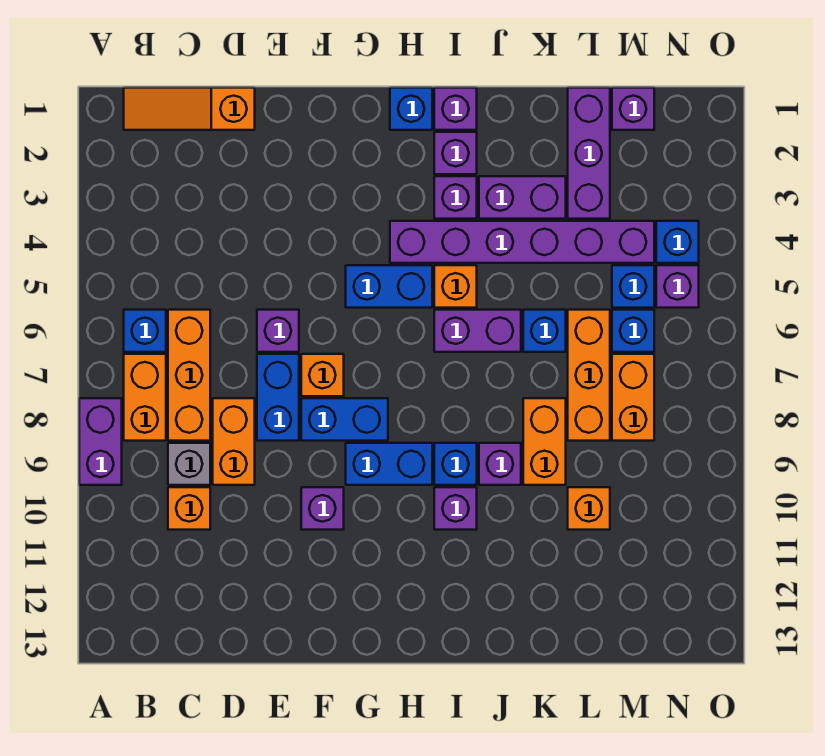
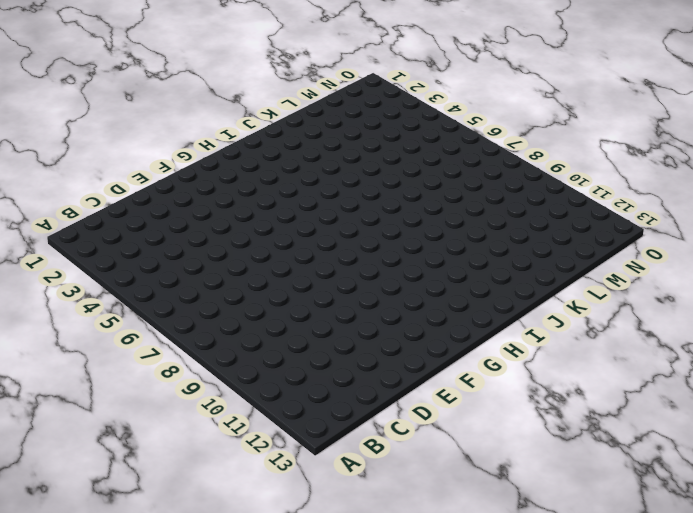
none -> purple 1x2 brick [79,398,122,485]
none -> orange 1x3 slope [124,88,255,130]
none -> blue 1x1 brick [124,310,166,352]
none -> orange 1x2 brick [124,354,166,441]

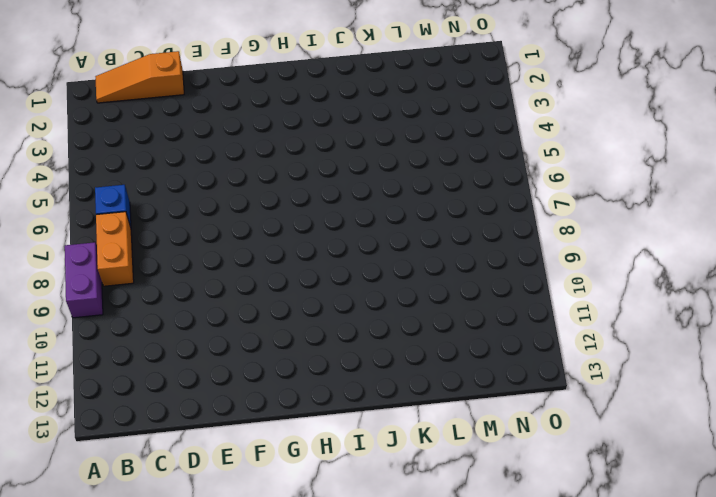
none -> orange 1x3 brick [168,310,210,441]
none -> grey 1x1 brick [168,443,210,485]
none -> orange 1x1 brick [168,487,210,530]
none -> orange 1x2 brick [213,398,255,485]

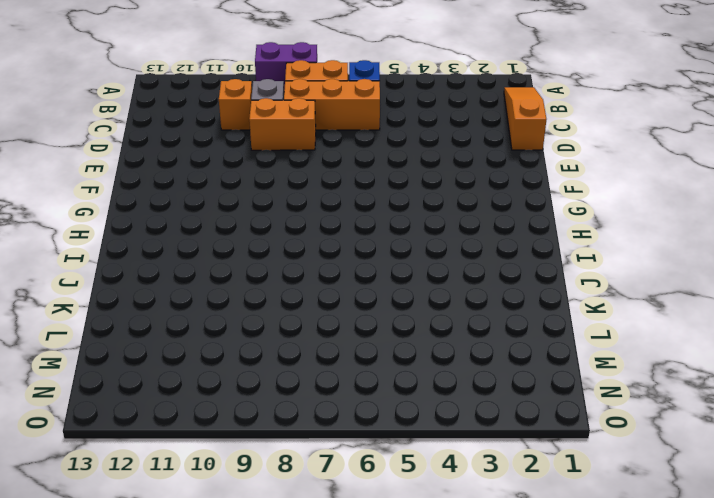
none -> purple 1x1 brick [257,310,299,352]
none -> blue 1x2 brick [257,354,299,441]
none -> orange 1x1 brick [301,354,344,396]
none -> blue 1x2 brick [301,398,388,441]

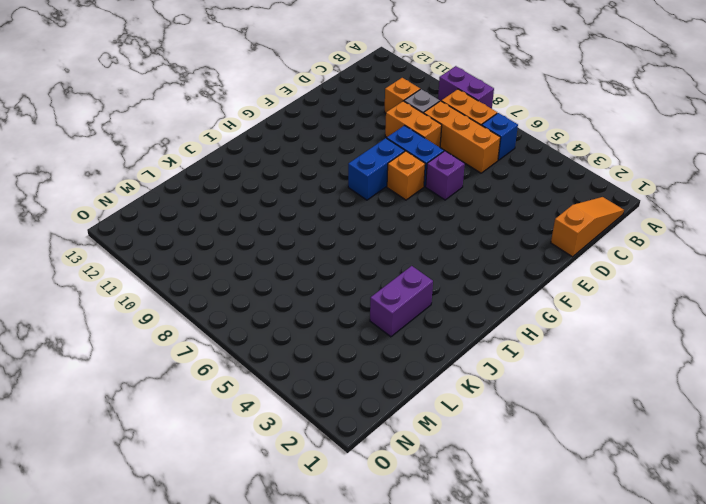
none -> purple 1x1 brick [301,487,344,530]
none -> blue 1x2 brick [346,265,432,308]
none -> blue 1x2 brick [346,443,432,485]
none -> blue 1x1 brick [390,88,432,130]

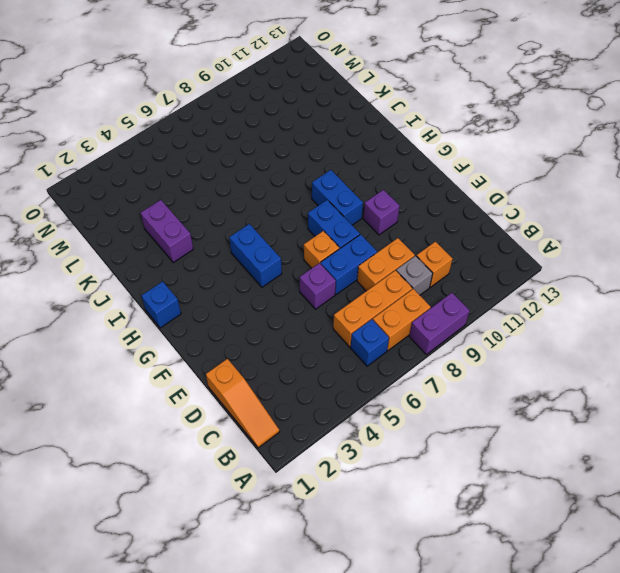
none -> purple 1x6 brick [390,221,654,263]
none -> purple 1x1 brick [434,88,477,130]
none -> purple 1x1 brick [434,132,477,174]
none -> purple 1x1 brick [434,176,477,219]

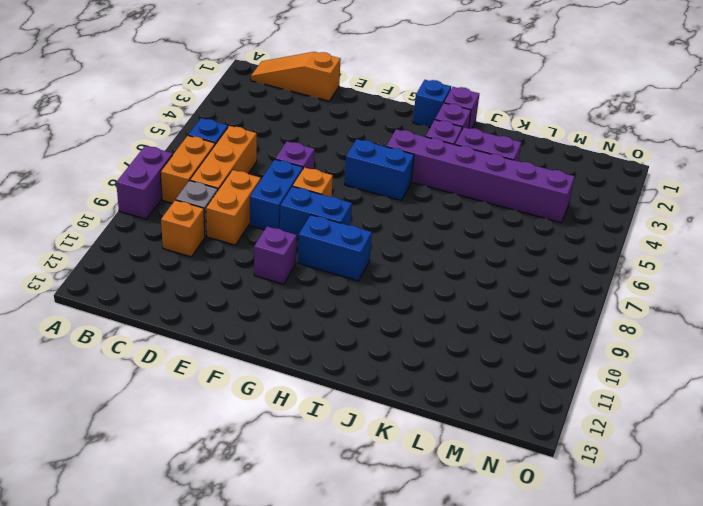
none -> orange 1x1 brick [434,265,477,308]
none -> purple 1x2 brick [434,310,521,352]
none -> blue 1x1 brick [434,443,477,485]
none -> purple 1x1 brick [434,487,477,530]

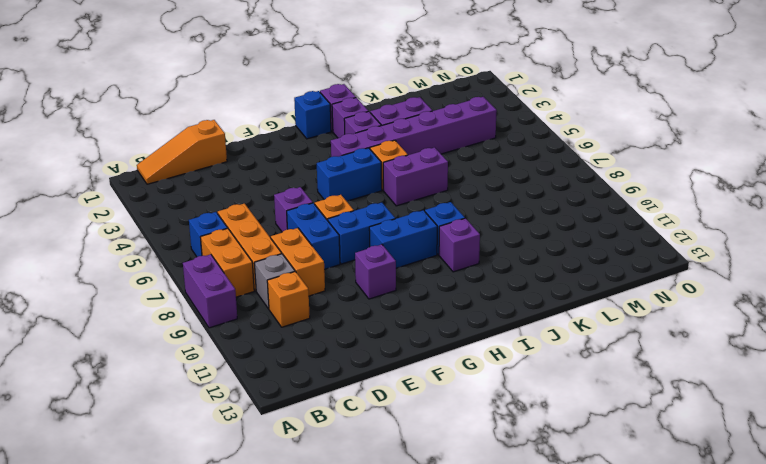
none -> purple 1x1 brick [479,443,521,485]
none -> blue 1x1 brick [523,310,566,352]
none -> orange 1x2 brick [523,398,566,485]
none -> purple 1x3 brick [568,88,610,219]

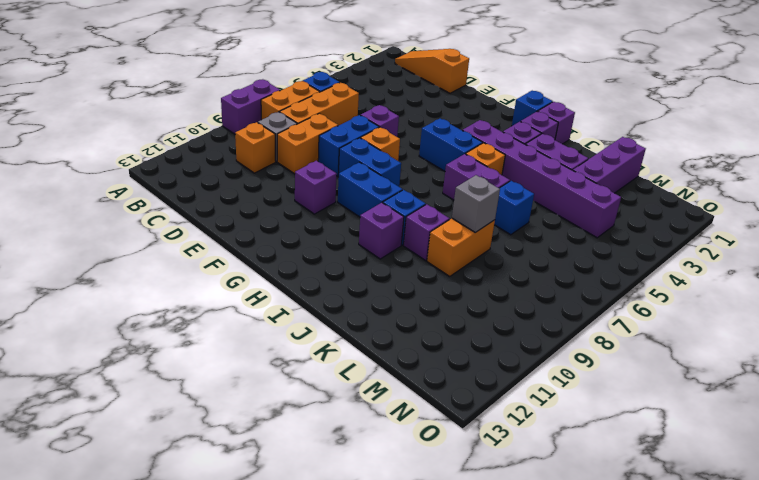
grey 1x1 brick [452,175,500,233] -> none
none -> orange 1x3 brick [568,310,610,441]
none -> orange 1x1 brick [568,487,610,530]
none -> purple 1x1 brick [612,88,654,130]
none -> blue 1x1 brick [612,265,654,308]

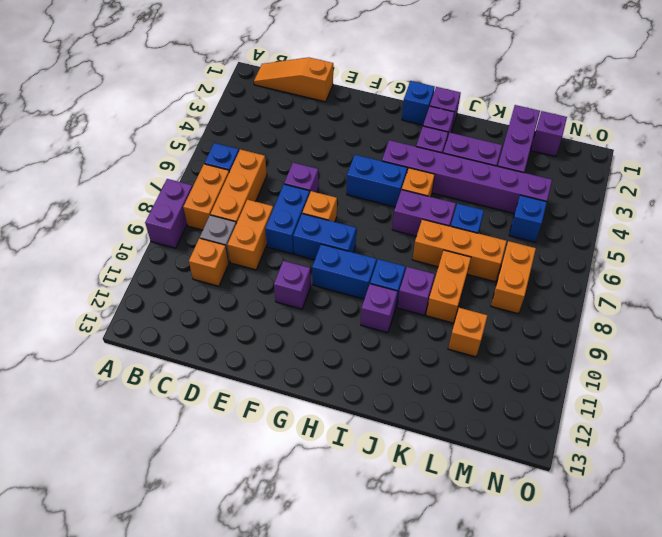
orange 1x3 brick [412,219,507,281] -> orange 1x3 brick turned to [568,310,610,441]
none -> blue 1x1 brick [612,310,654,352]
none -> blue 1x1 brick [656,221,699,263]
none -> purple 1x1 brick [656,265,699,308]

